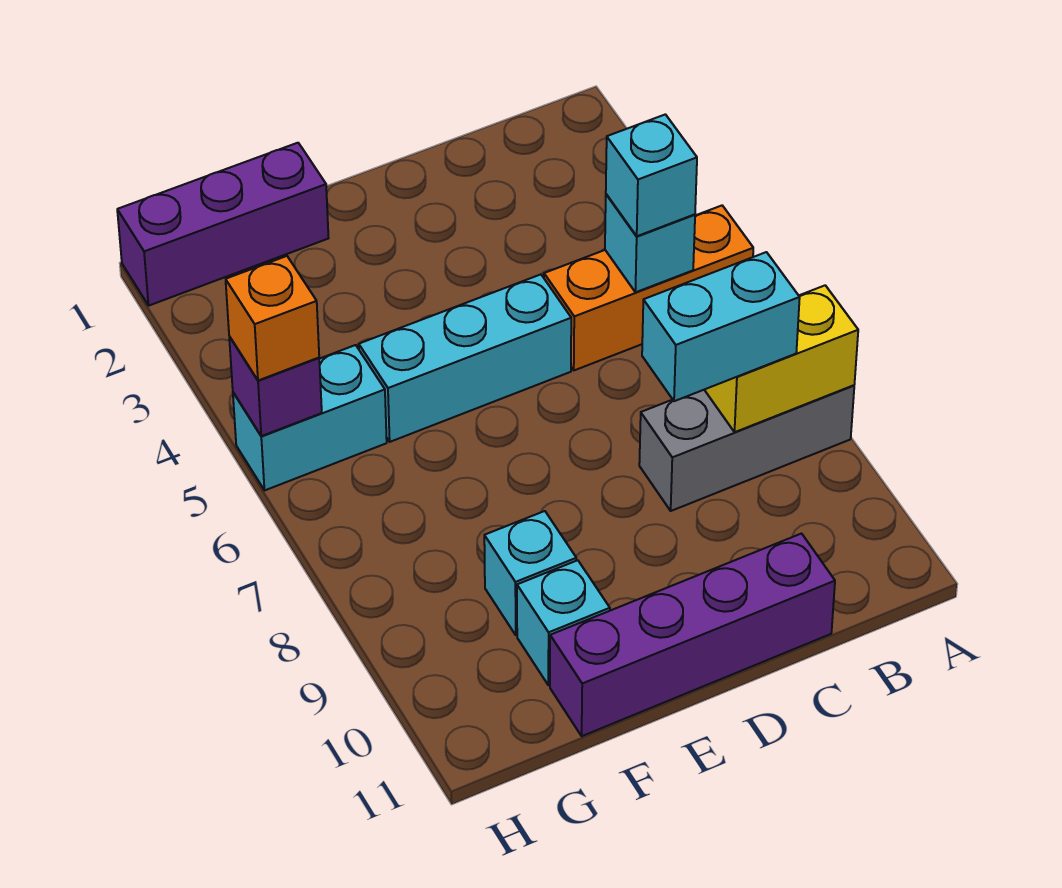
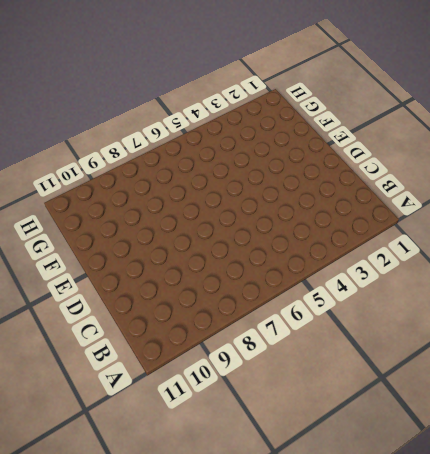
none -> orange 1x3 brick [544,206,753,370]
none -> grey 1x3 brick [639,385,854,511]
none -> purple 1x4 brick [550,534,835,736]

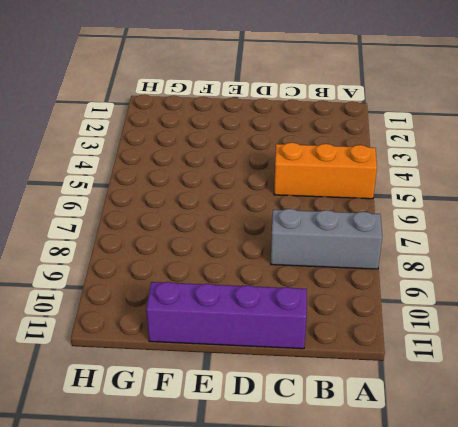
none -> cyan 1x3 brick [359,275,571,442]
none -> purple 1x3 brick [117,143,328,305]
none -> cyan 1x1 brick [484,511,576,635]

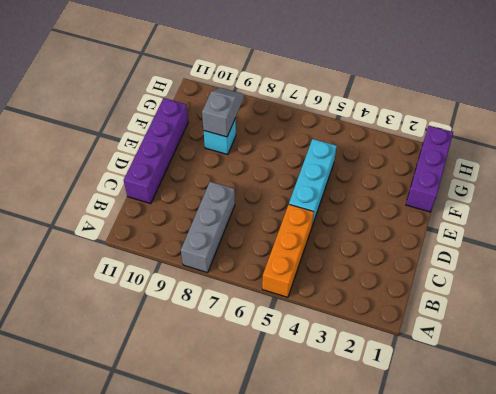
grey 1x2 slope [202,88,244,137] -> none
none -> cyan 1x1 brick [517,560,610,685]
none -> cyan 1x2 brick [233,345,387,490]
none -> yellow 1x2 brick [705,285,858,432]

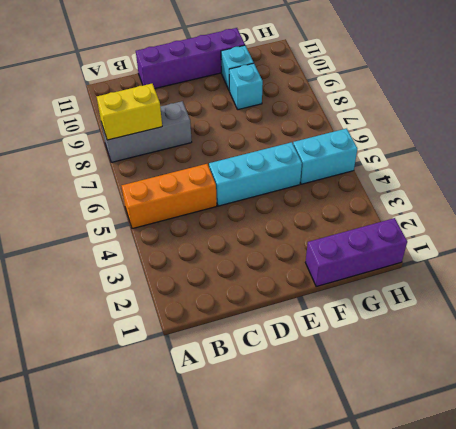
none -> cyan 1x1 brick [605,194,695,292]
none -> purple 1x1 brick [229,336,322,436]
none -> cyan 1x1 brick [606,114,697,236]

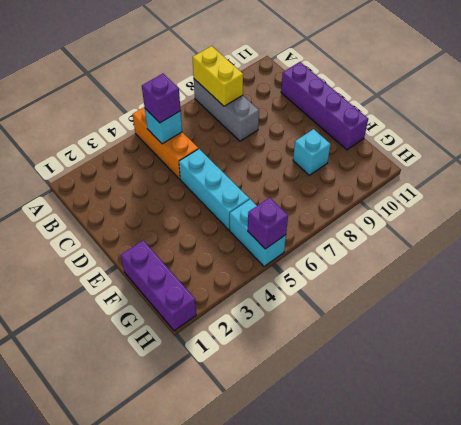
purple 1x1 brick [142,74,181,123] -> cyan 1x1 brick [606,114,697,236]
none -> cyan 1x1 brick [517,560,610,685]
none -> cyan 1x2 brick [642,252,800,401]
none -> orange 1x1 brick [226,256,319,381]

